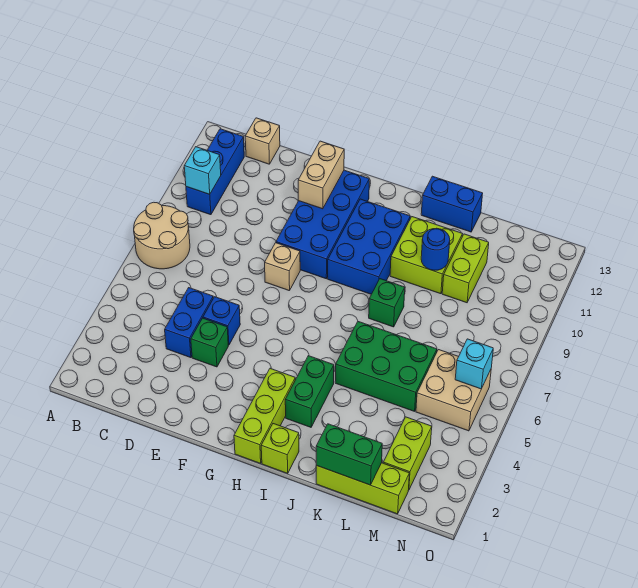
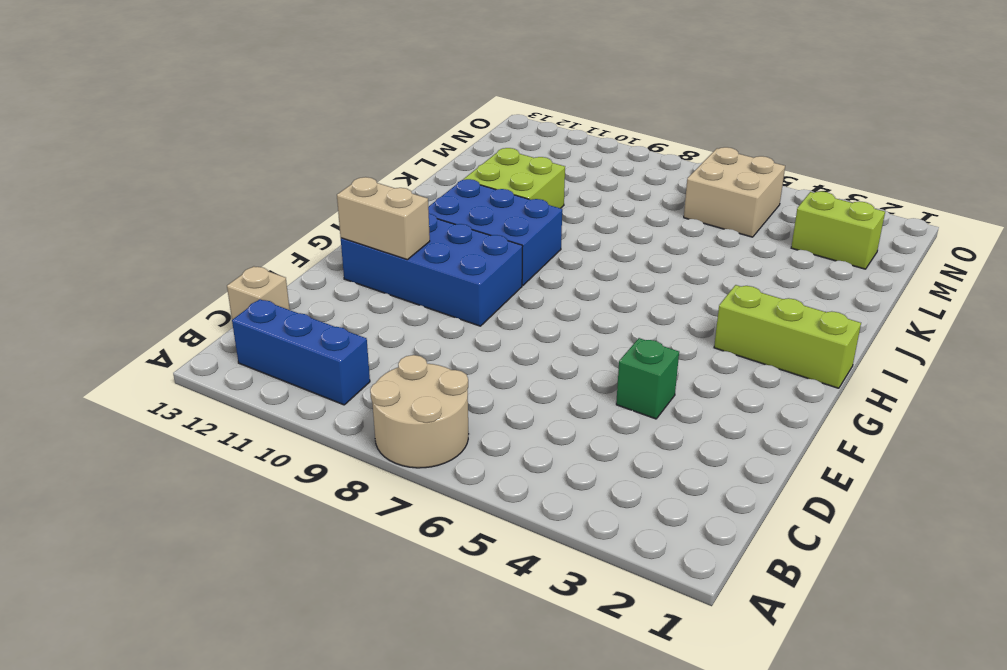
none -> blue 1x2 brick [165,288,213,358]
none -> blue 1x1 brick [203,297,240,345]
none -> tan 1x1 brick [265,243,300,291]

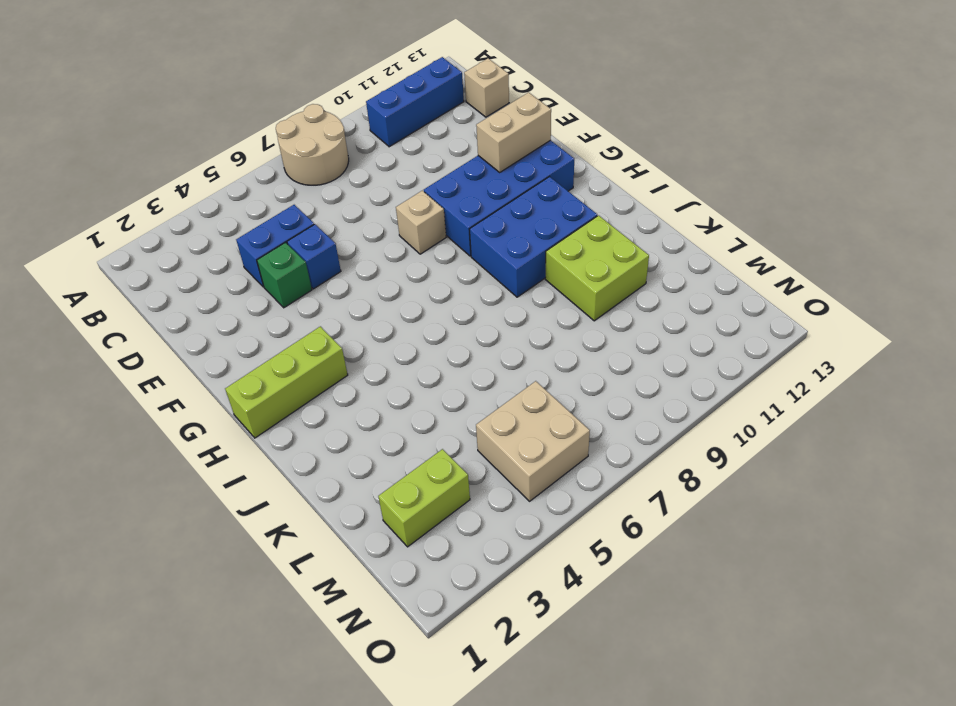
none -> lime 1x1 brick [261,424,299,473]
none -> green 1x2 brick [285,356,334,427]
none -> green 2x3 brick [335,322,437,411]

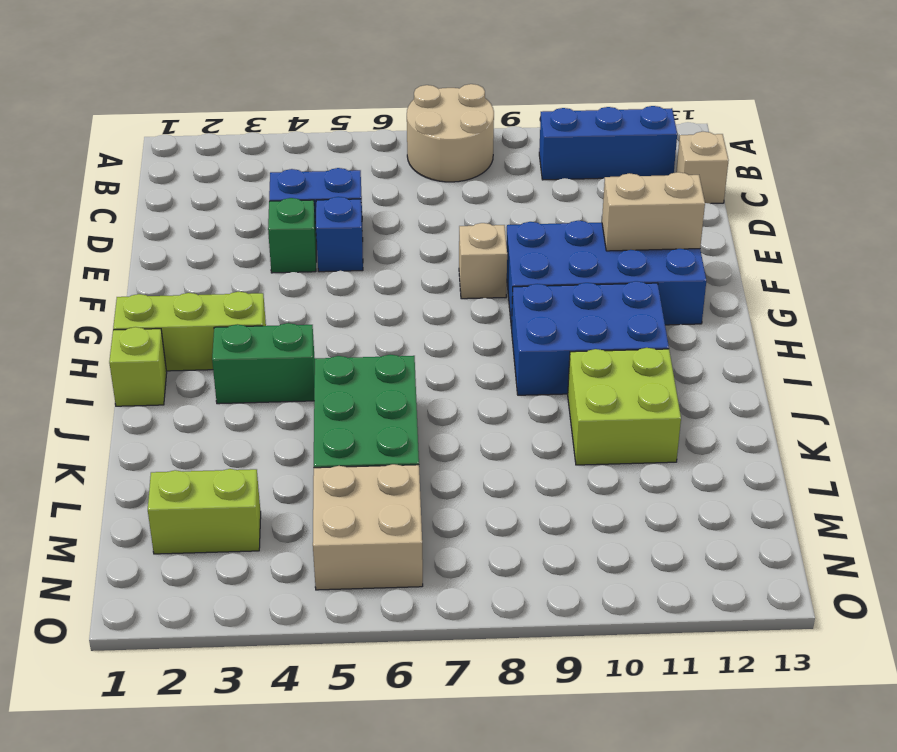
none -> green 1x1 brick [369,279,405,327]
none -> blue 1x2 brick [421,176,483,232]
none -> lime 1x3 brick [316,463,409,514]

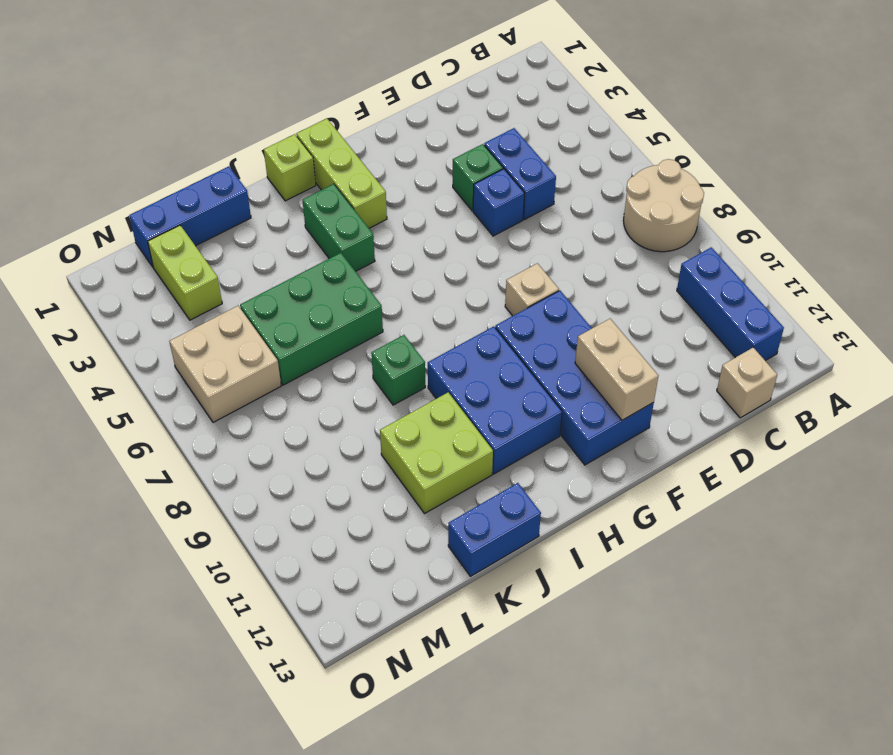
blue 1x3 brick [129,166,251,267] -> lime 1x3 brick [316,463,409,514]
none -> lime 1x2 brick [442,234,489,303]
none -> cyan 1x1 brick [184,147,221,194]
none -> green 1x2 brick [316,424,382,485]

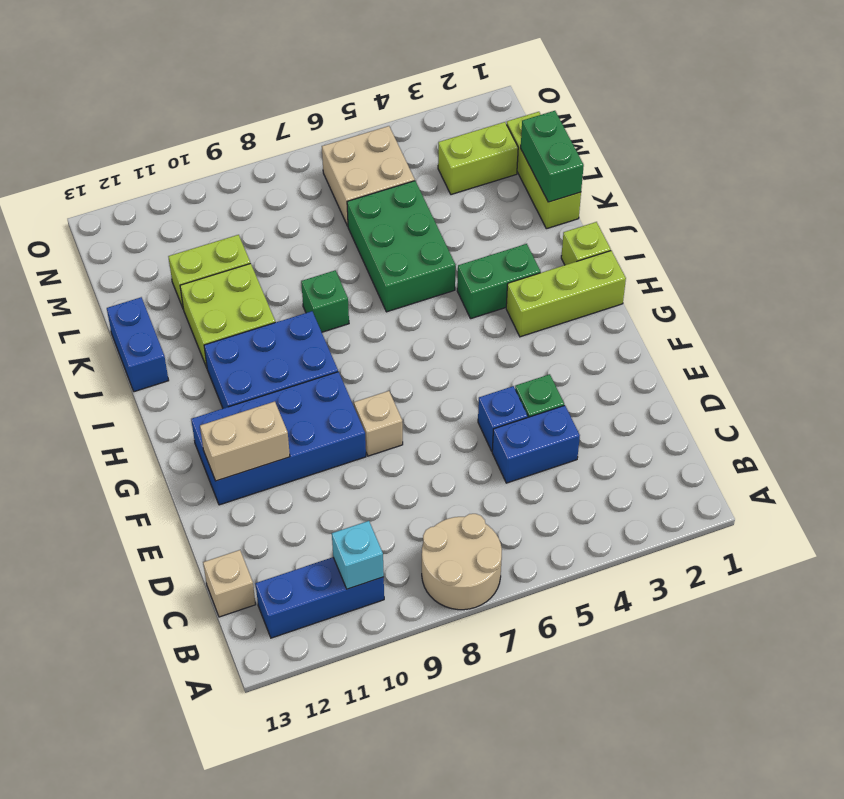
none -> blue 1x1 round brick [421,228,450,270]
none -> cyan 1x1 brick [455,339,493,389]

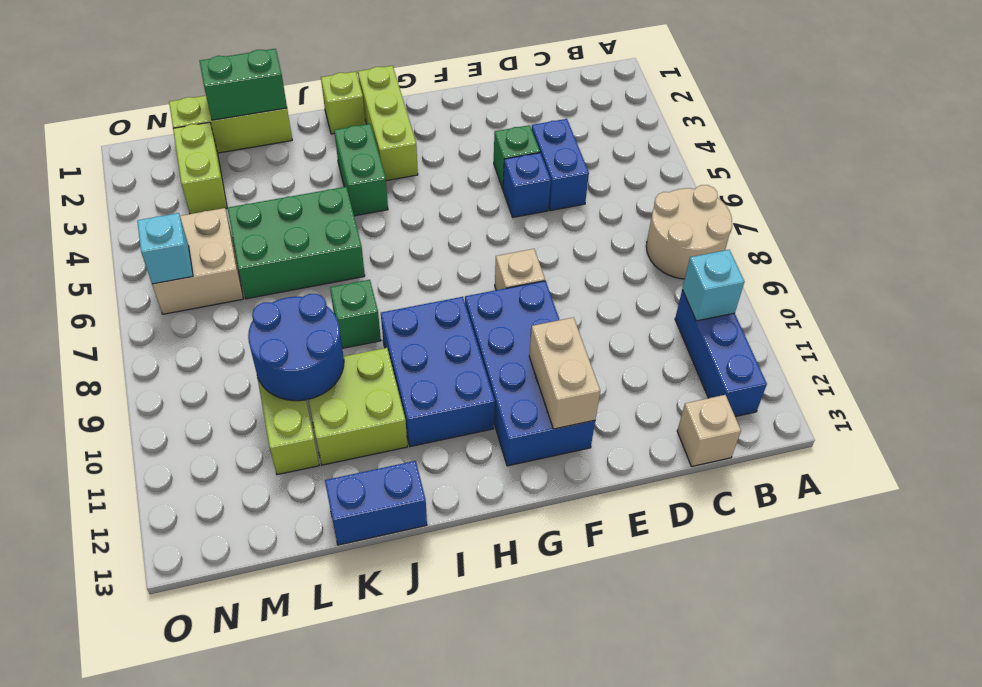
blue 2x2 round brick [248,294,344,401] -> blue 1x1 round brick [421,228,450,270]

